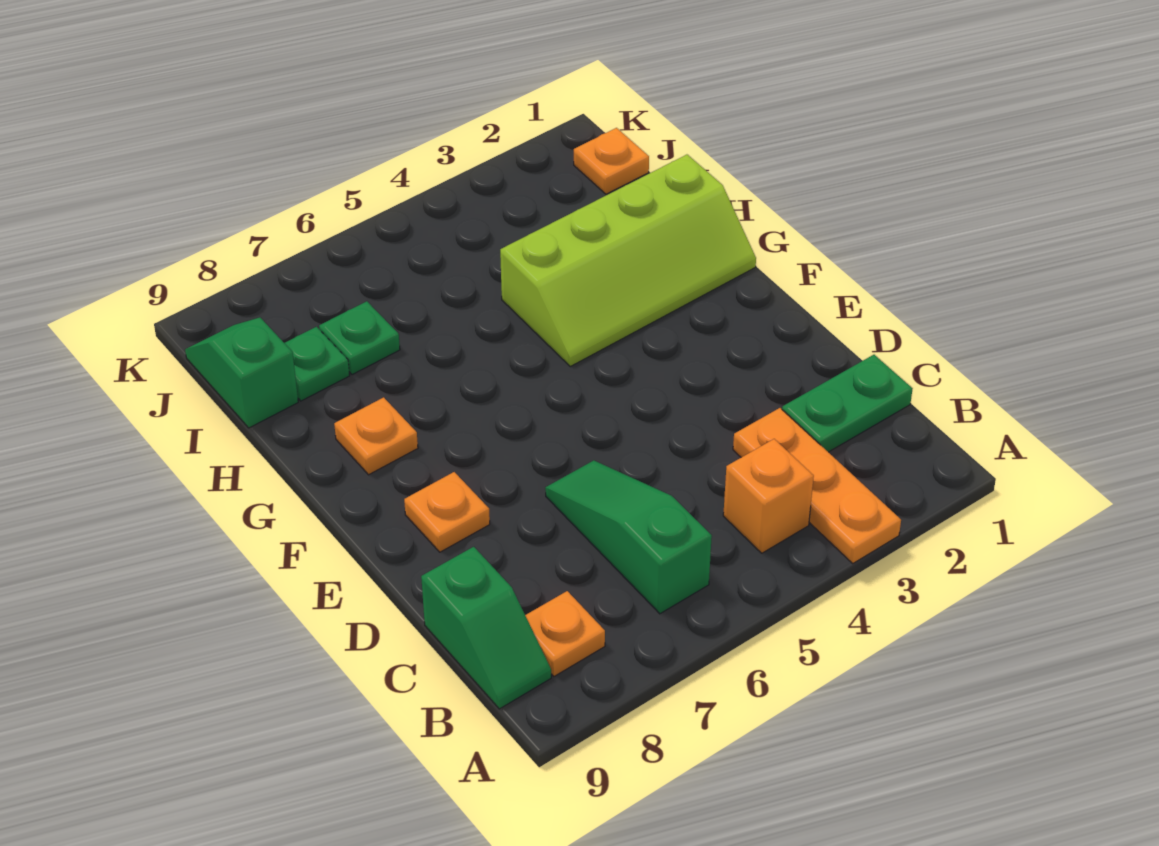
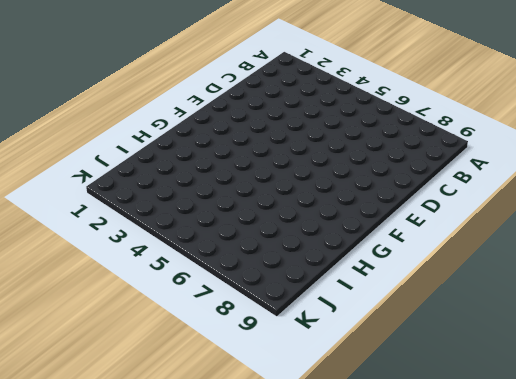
none -> orange 1x3 plate [733,408,901,563]
none -> orange 1x1 brick [723,439,814,553]
none -> green 1x3 slope [545,460,712,614]

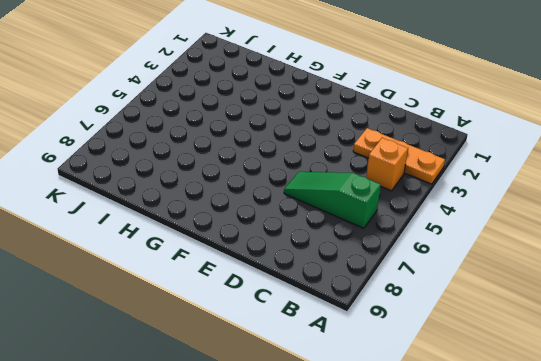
none -> orange 1x1 plate [525,591,605,676]
none -> green 1x2 slope [421,547,551,709]
none -> green 1x2 plate [782,355,913,452]

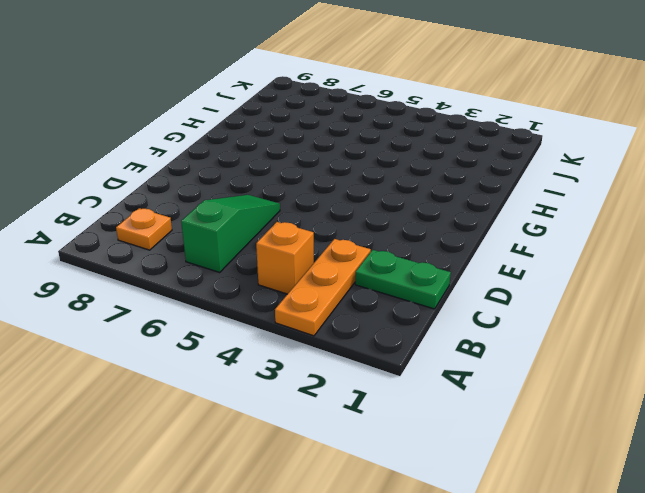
none -> green 1x2 slope [421,547,551,709]
none -> orange 1x1 plate [404,472,490,552]
none -> lime 2x4 slope [500,155,756,366]

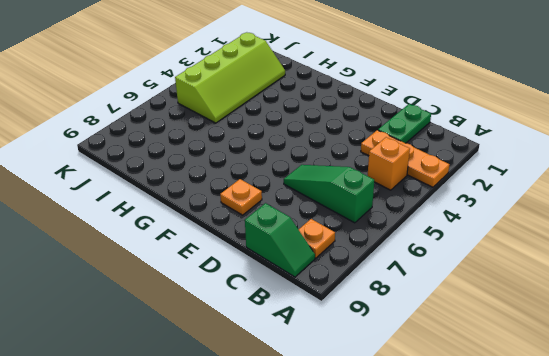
lime 2x4 slope [175,33,285,123] -> lime 2x4 slope moved to [500,155,756,366]
none -> orange 1x1 plate [334,397,418,475]
none -> green 1x1 plate [319,301,400,375]
none -> green 1x1 plate [285,327,350,401]

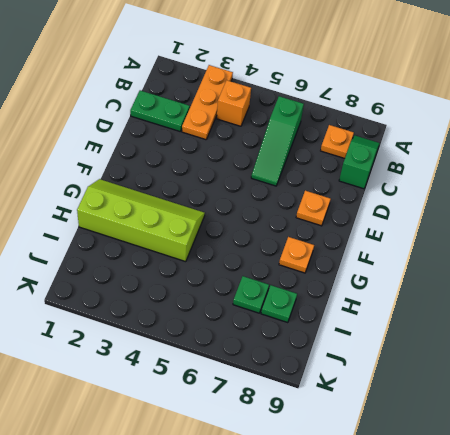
none -> green 1x2 slope [185,317,298,428]
none -> orange 1x1 plate [574,128,649,194]

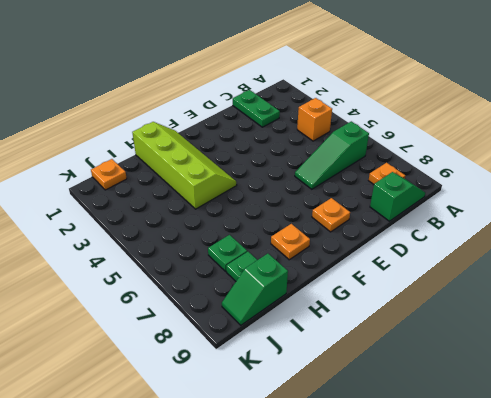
none -> orange 1x3 plate [733,408,901,563]

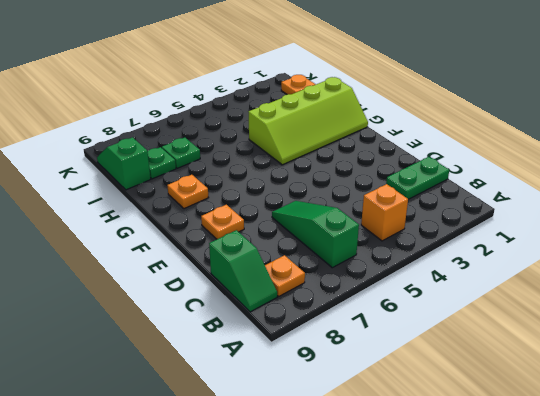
none -> orange 1x3 plate [733,408,901,563]

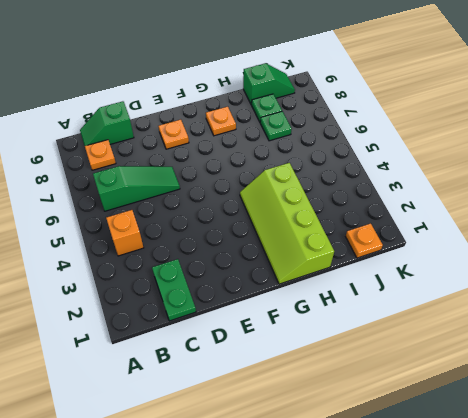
none -> orange 1x3 plate [733,408,901,563]

